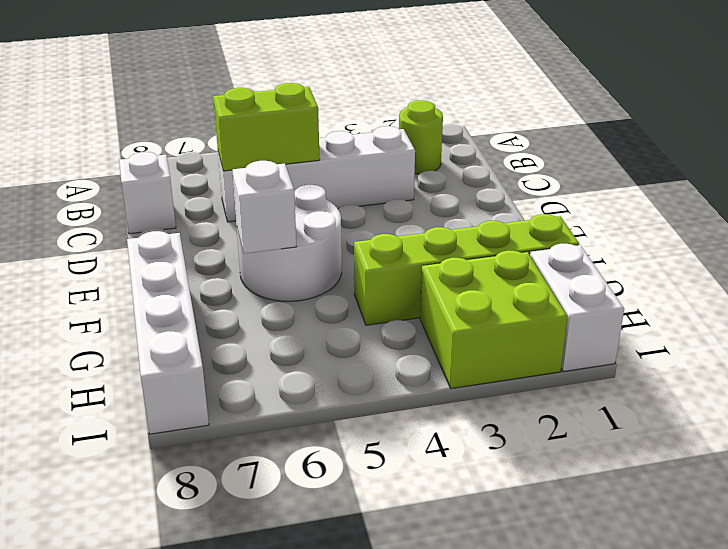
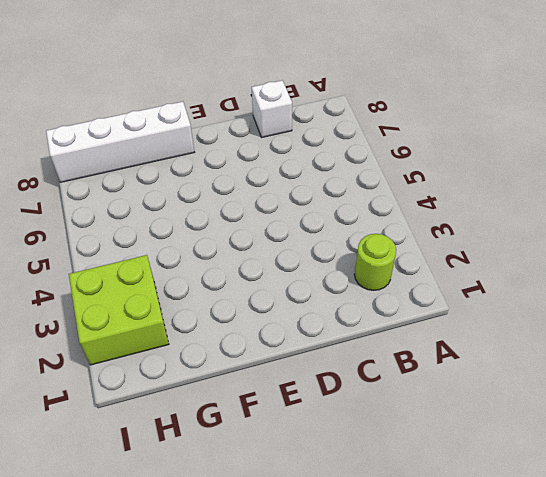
none -> white 1x4 brick [218,126,415,222]
none -> white 2x2 round brick [236,185,342,301]

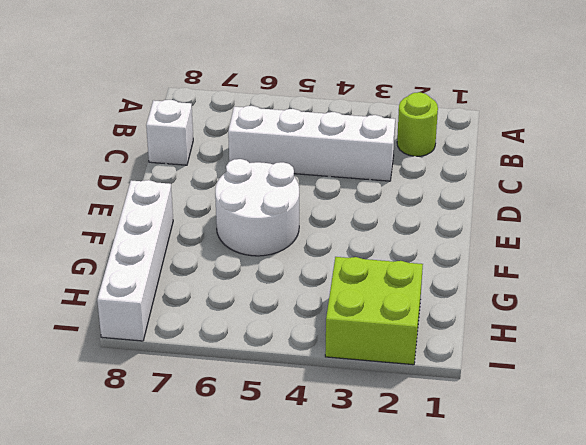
none -> lime 1x4 brick [354,214,579,325]
none -> white 1x2 brick [530,244,624,372]

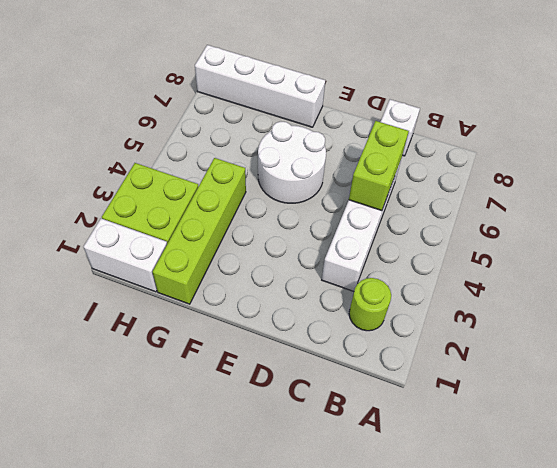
none -> white 1x1 brick [232,161,297,254]

